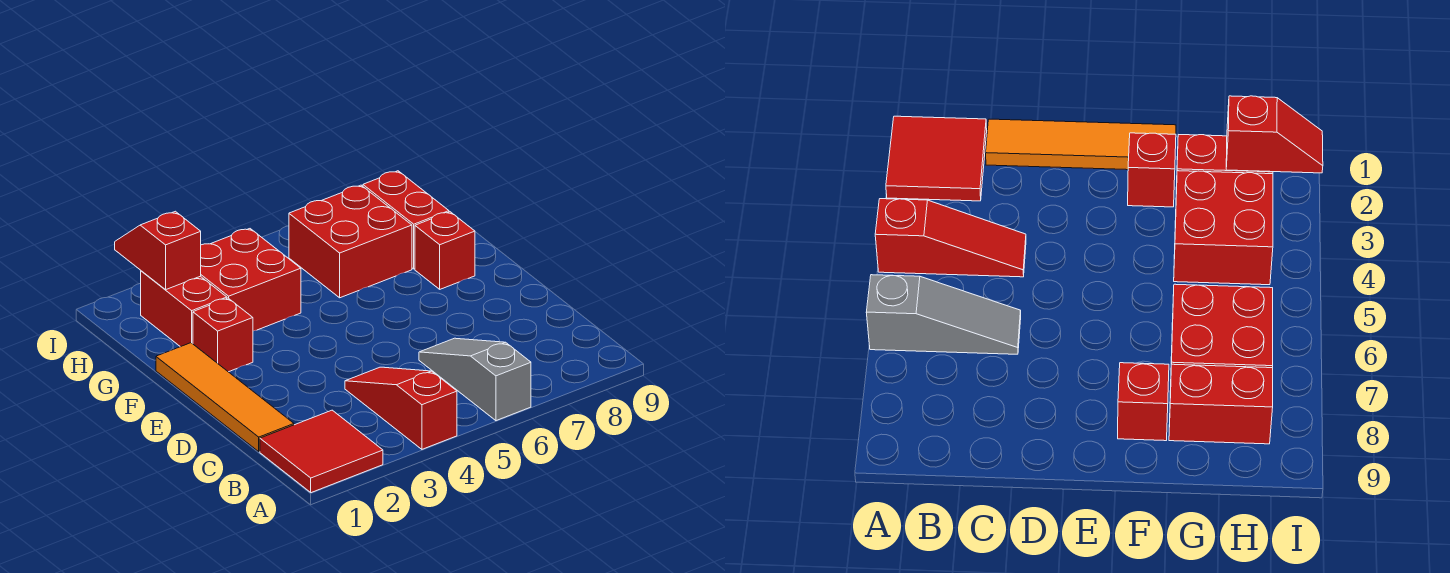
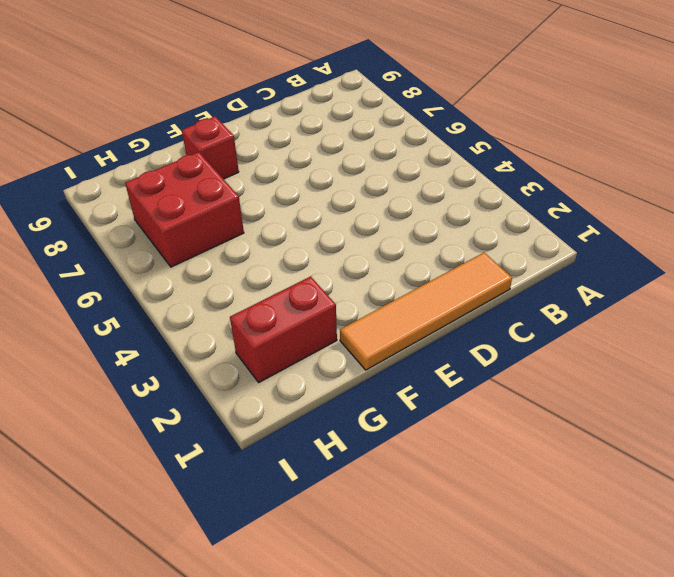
none -> red 2x2 tile [260,410,383,493]
none -> red 1x3 slope [345,367,457,449]

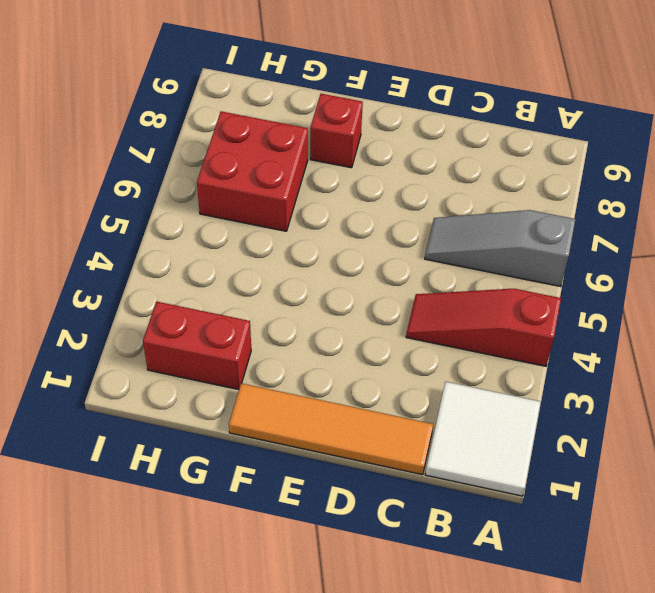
white 2x2 tile [425,382,541,496] -> red 2x2 tile [260,410,383,493]
none -> red 1x1 brick [193,298,253,372]
none -> red 2x2 brick [201,229,301,331]

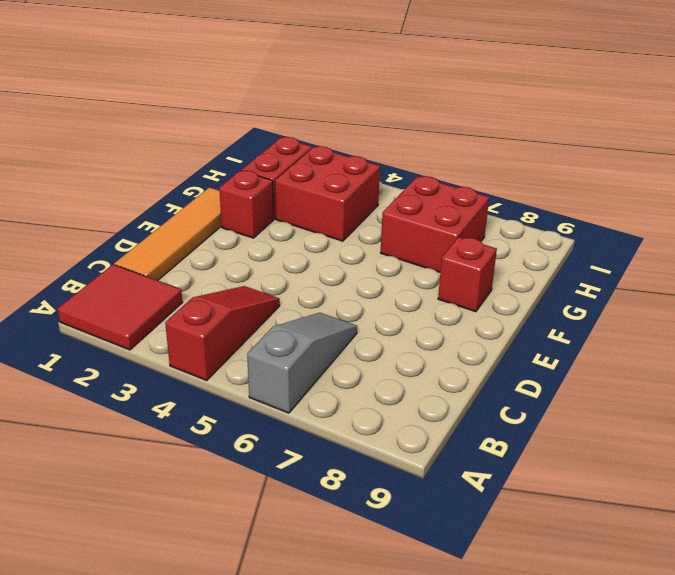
none -> red 1x2 brick [363,171,449,269]
none -> red 1x2 slope [115,211,201,290]

